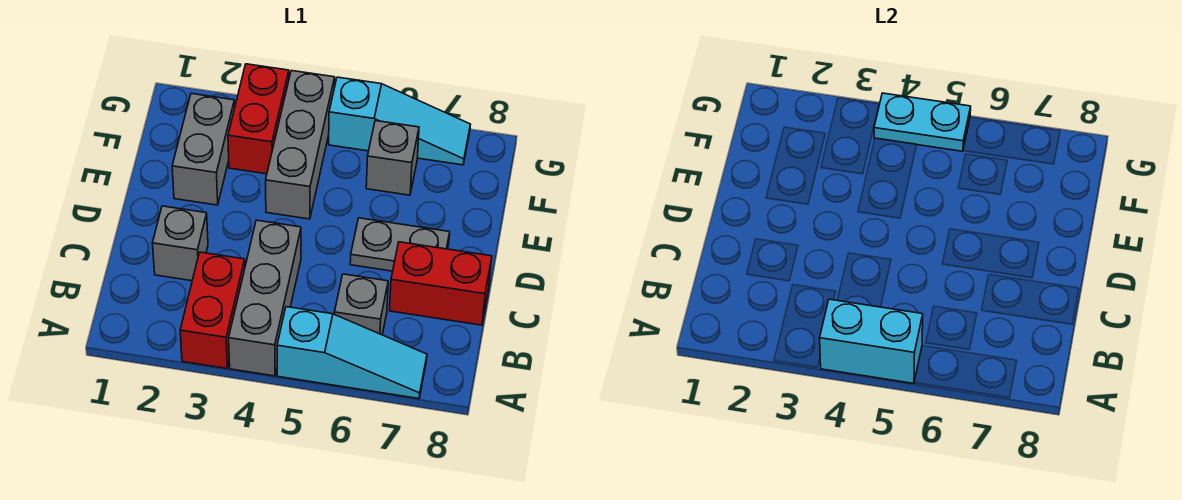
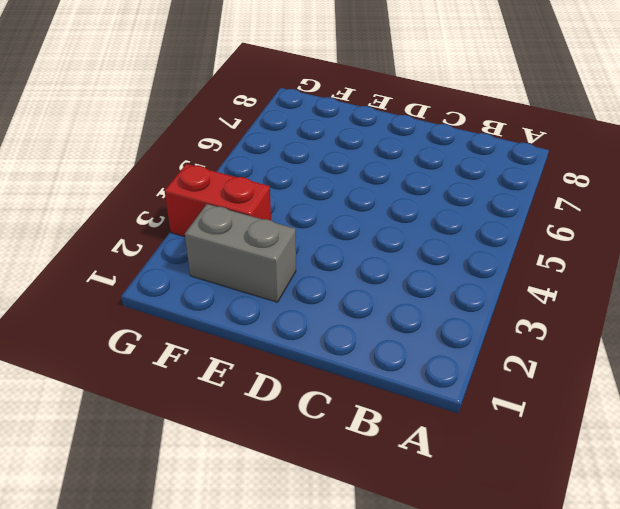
none -> red 1x2 brick [180,252,245,368]
none -> grey 1x3 brick [229,220,301,376]
none -> cyan 1x3 slope [277,307,427,399]

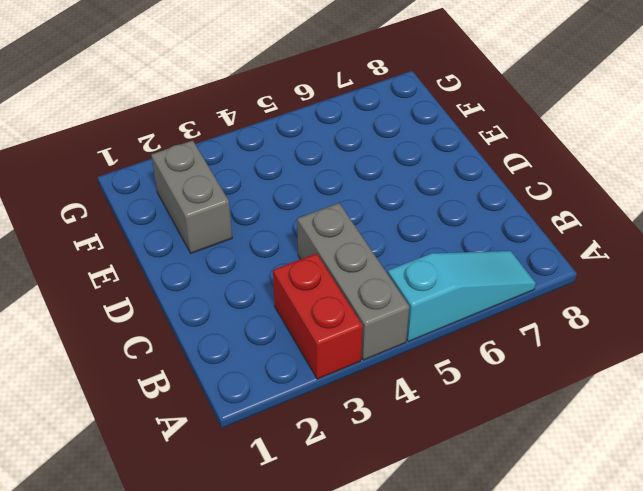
none -> grey 1x1 brick [334,274,388,335]
none -> grey 1x1 brick [152,206,208,281]
none -> red 1x2 brick [390,242,492,325]

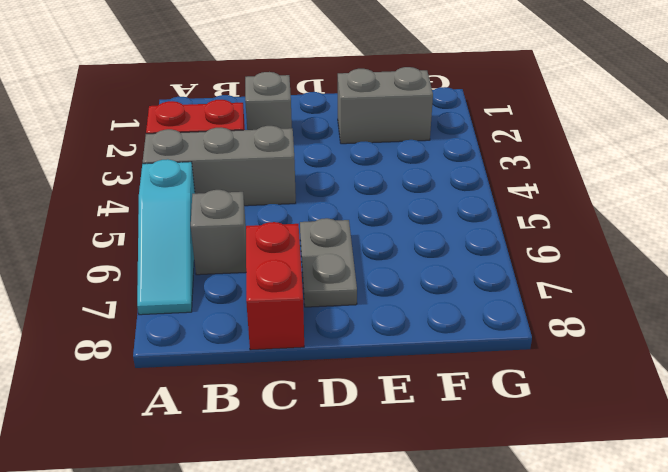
none -> grey 1x3 brick [266,71,335,219]
none -> red 1x2 brick [228,64,289,174]
none -> grey 1x1 brick [366,121,419,195]

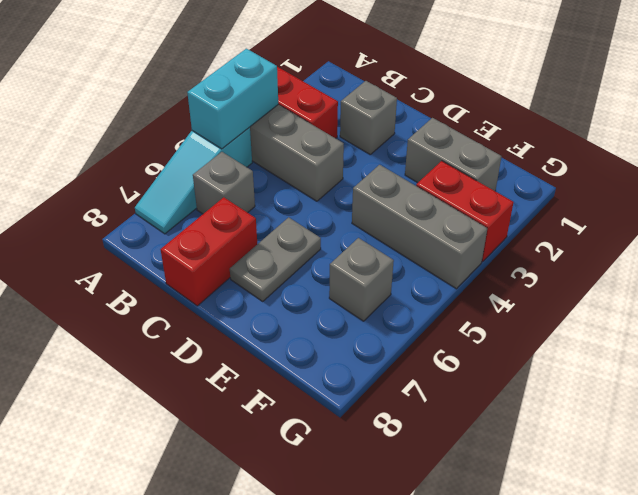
none -> cyan 1x3 slope [329,77,470,165]
none -> cyan 1x2 plate [874,93,971,151]

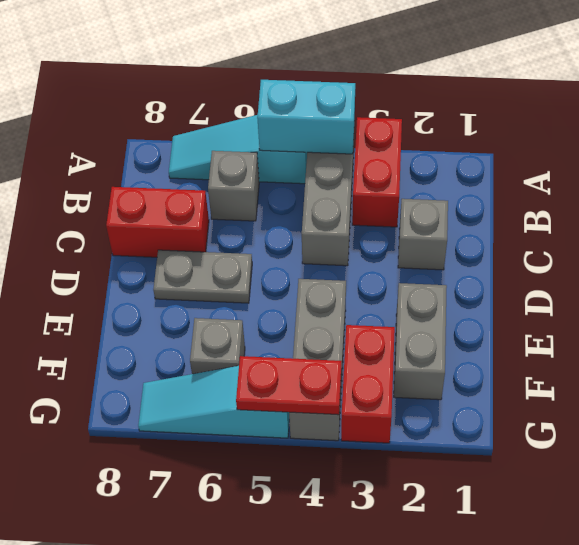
red 1x2 plate [236,356,342,415] -> cyan 1x2 plate [874,93,971,151]

